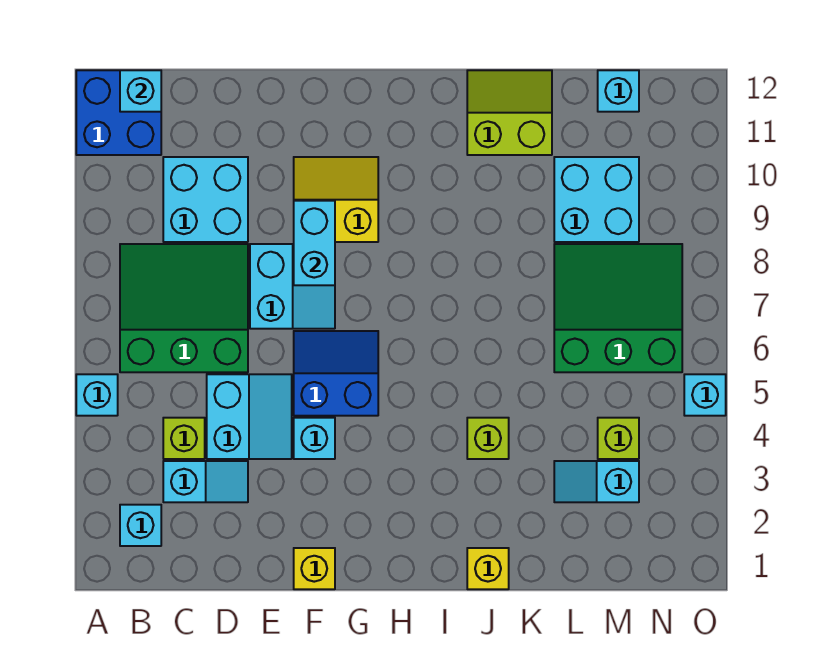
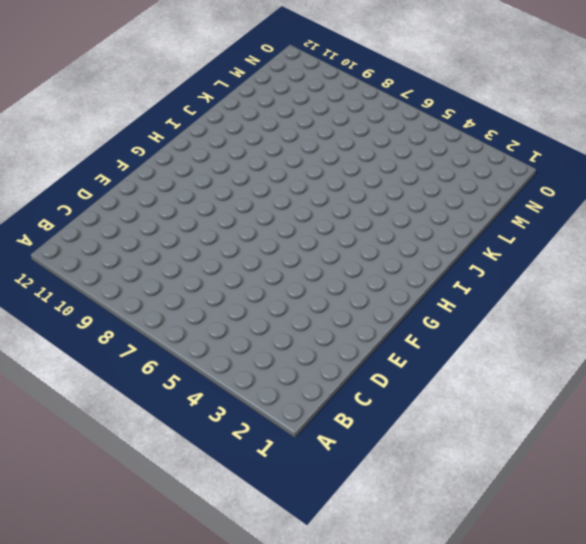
none -> cyan 1x1 brick [76,374,118,416]
none -> blue 2x2 brick [76,70,161,155]
none -> cyan 1x1 brick [120,505,161,546]

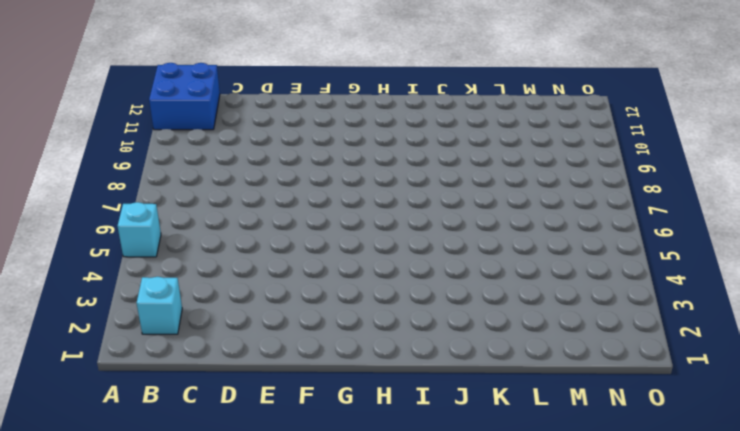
none -> green 3x3 slope [120,244,248,372]
none -> cyan 1x2 slope [163,461,248,502]
none -> lime 1x1 brick [163,418,205,459]

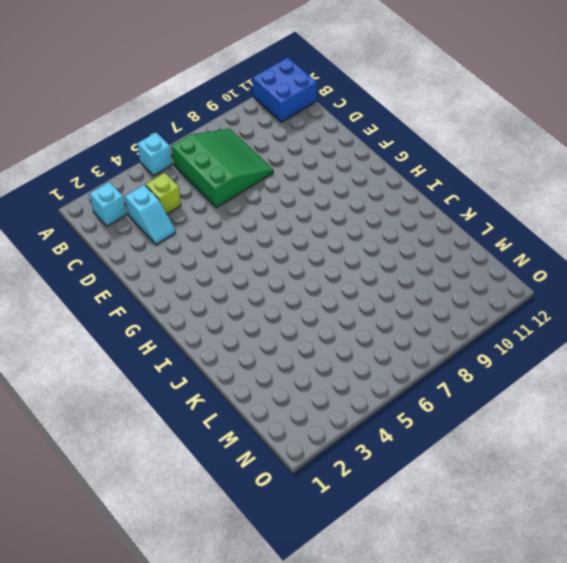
none -> cyan 2x2 brick [163,157,248,242]
none -> cyan 2x2 slope [207,374,292,459]
none -> cyan 2x2 slope [250,244,335,329]

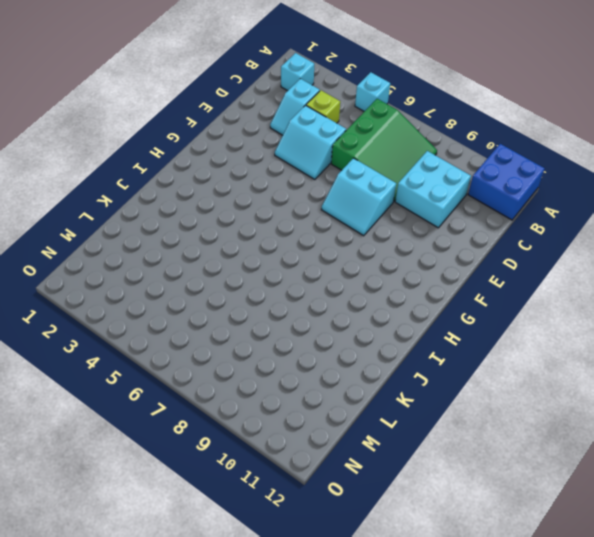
none -> yellow 1x1 brick [294,548,335,589]
none -> cyan 1x1 brick [294,418,335,459]
none -> blue 2x2 slope [294,331,378,416]

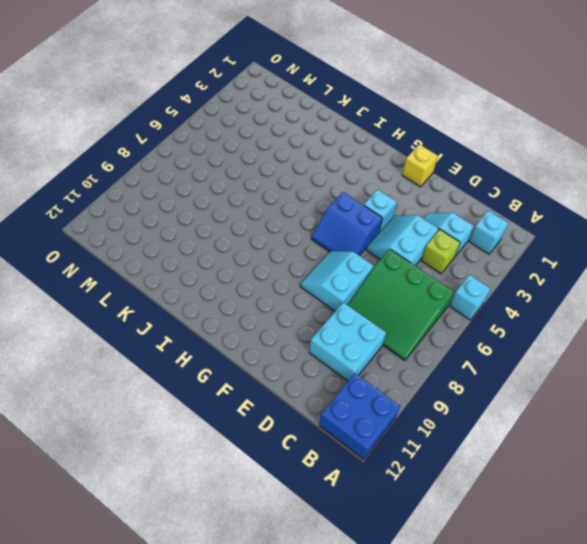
none -> yellow 2x2 slope [294,157,378,242]
none -> yellow 1x1 brick [467,548,509,589]
none -> lime 1x1 brick [467,418,509,459]

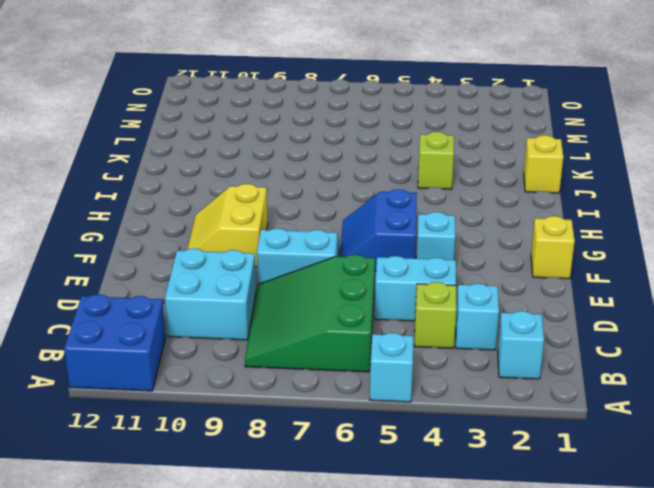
none -> lime 2x2 slope [467,70,552,155]
none -> cyan 1x2 slope [554,461,639,502]
none -> green 3x3 slope [554,244,682,372]

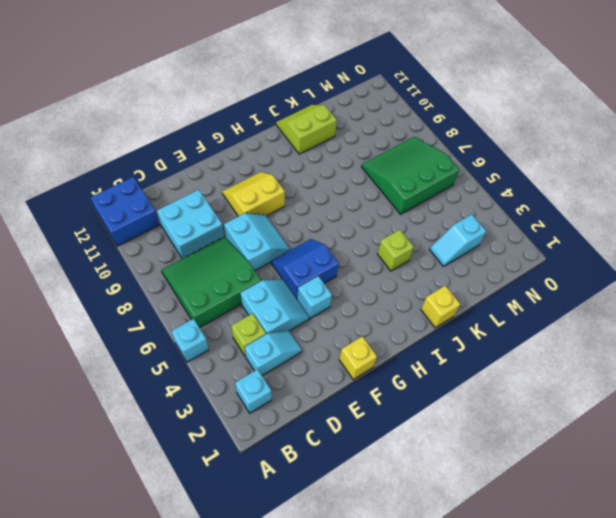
none -> cyan 2x2 brick [554,157,639,242]
none -> lime 1x1 brick [598,418,639,459]
none -> cyan 1x1 brick [598,70,639,112]

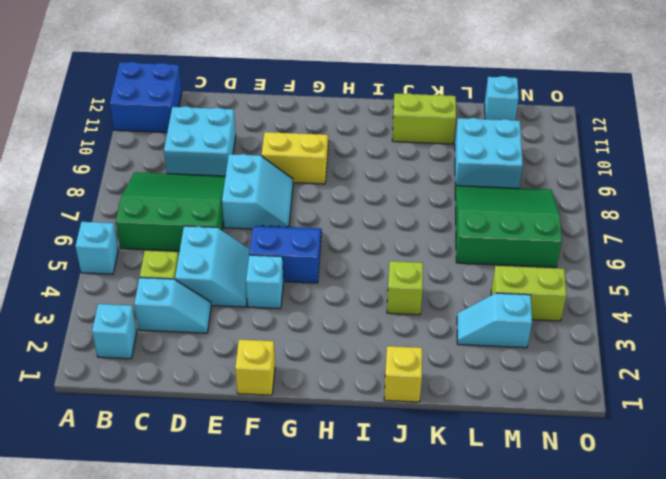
lime 1x2 brick [491,266,567,321] -> lime 1x1 brick [598,418,639,459]
none -> cyan 1x1 brick [684,374,726,416]
none -> cyan 1x1 brick [120,70,161,112]
none -> cyan 1x2 brick [294,201,335,285]

